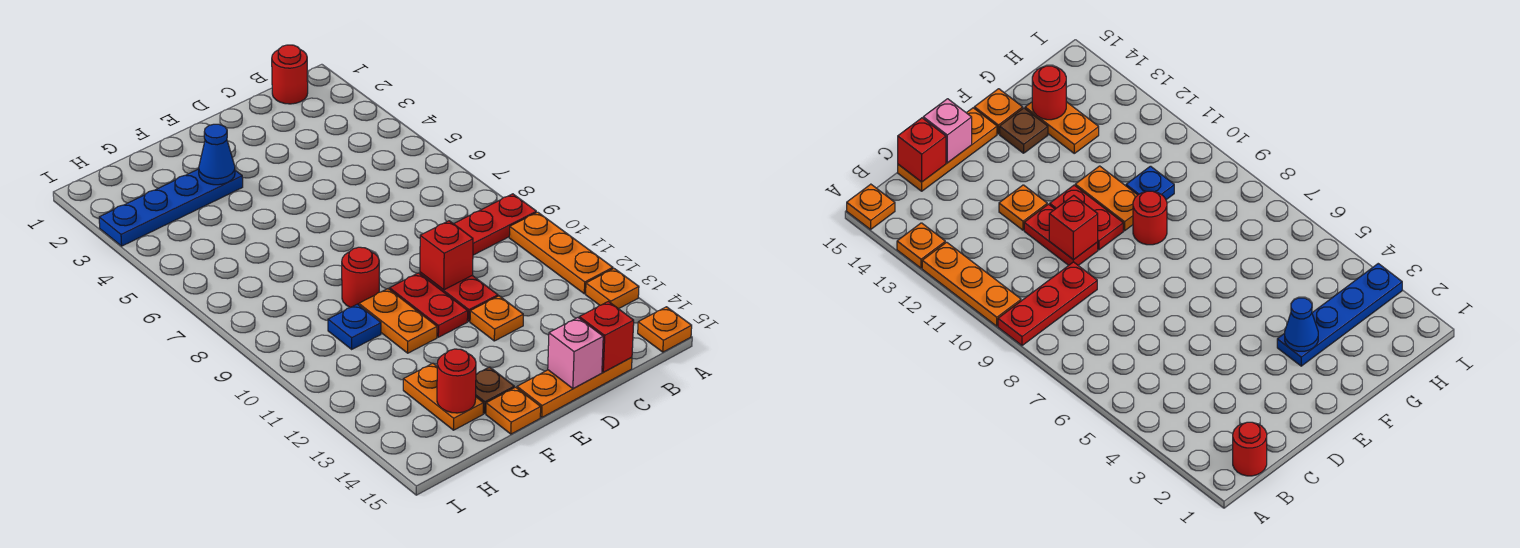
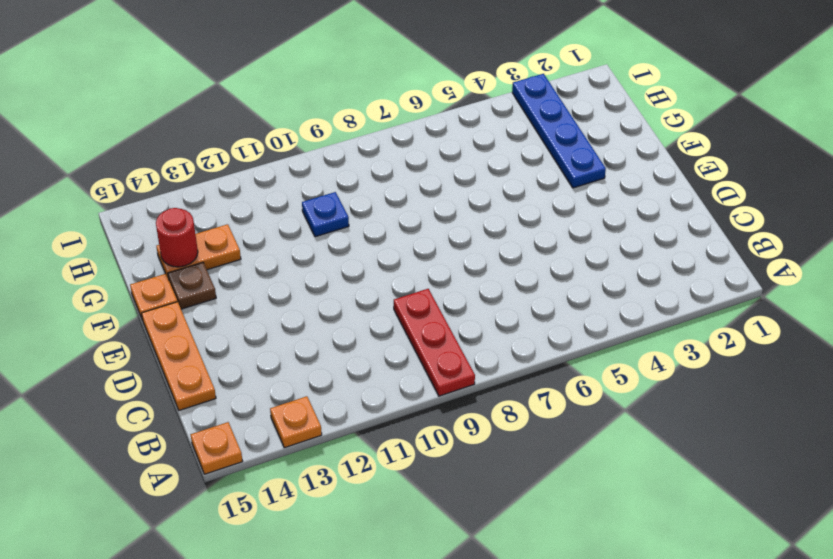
none -> orange 1x3 plate [509,212,613,294]
none -> red 1x1 round brick [272,45,308,104]
none -> red 1x2 plate [420,272,498,321]

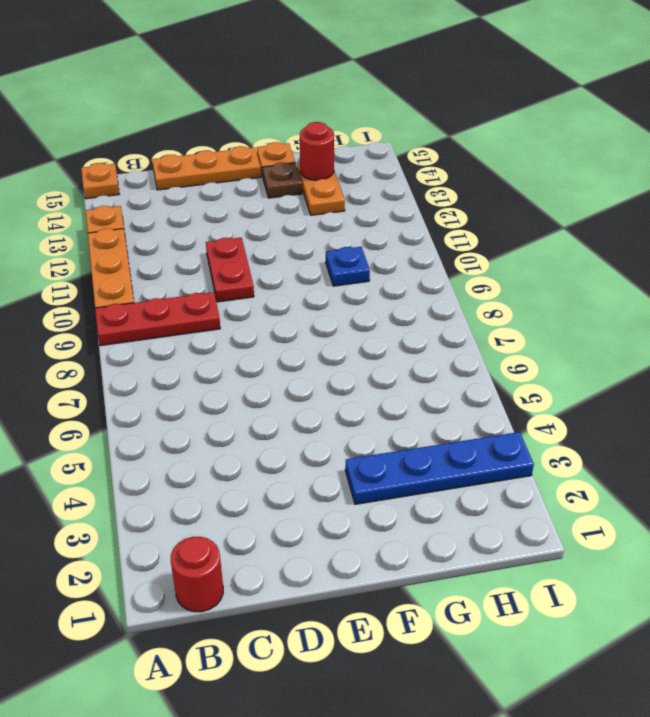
none -> orange 1x1 plate [470,296,523,341]
none -> red 1x2 plate [390,273,468,337]
none -> red 1x1 round brick [342,247,379,308]

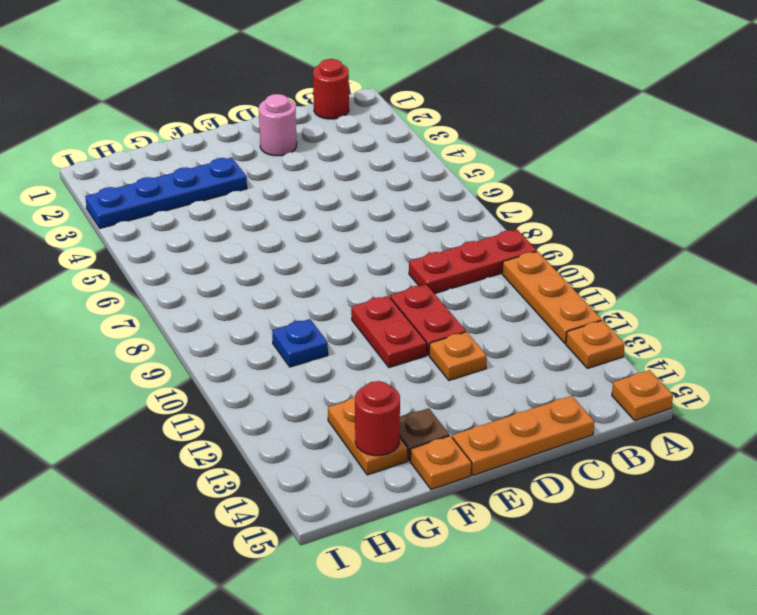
pink 1x1 round brick [259,94,297,156] -> none
none -> red 1x1 round brick [342,247,379,308]
none -> orange 1x2 plate [359,289,437,353]
none -> red 1x1 brick [579,301,634,372]

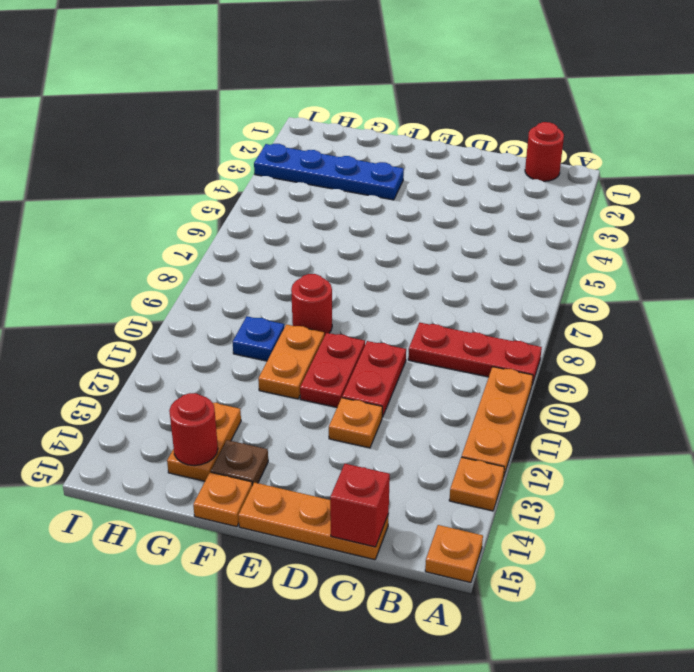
none -> red 1x1 brick [420,221,473,290]
none -> pink 1x1 brick [548,318,603,389]
none -> blue 1x1 cone [199,124,235,185]

